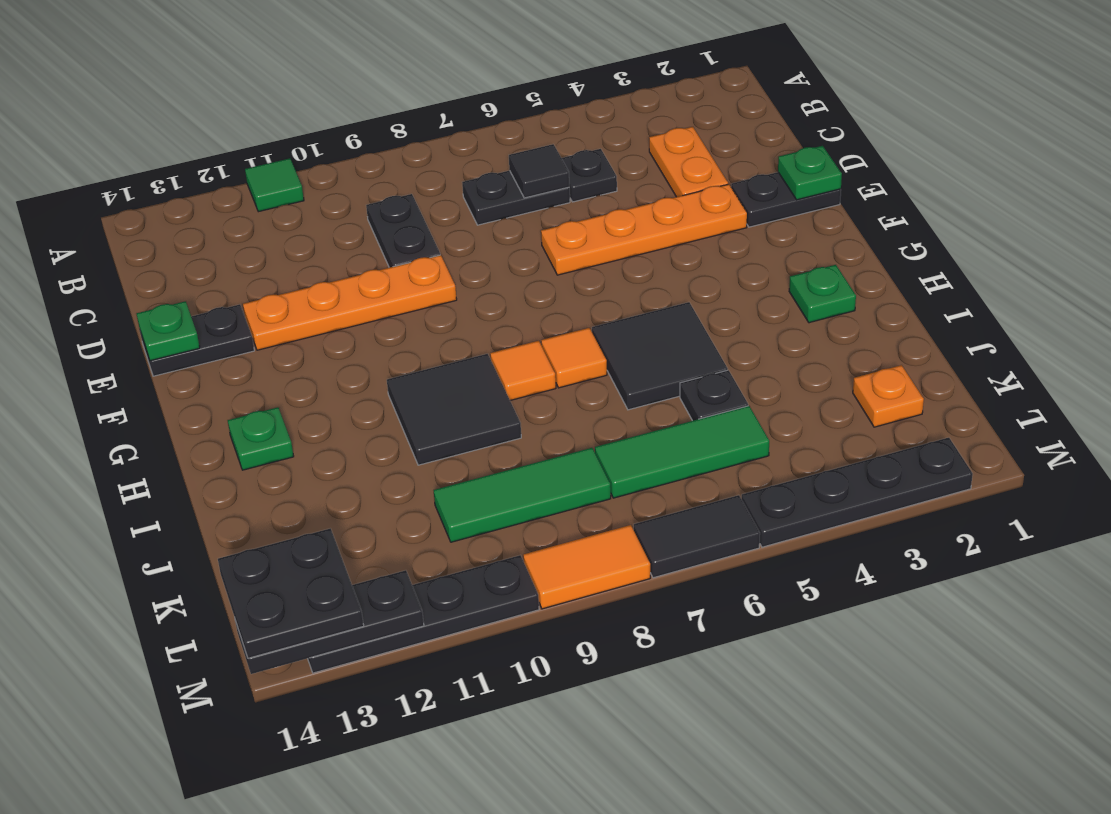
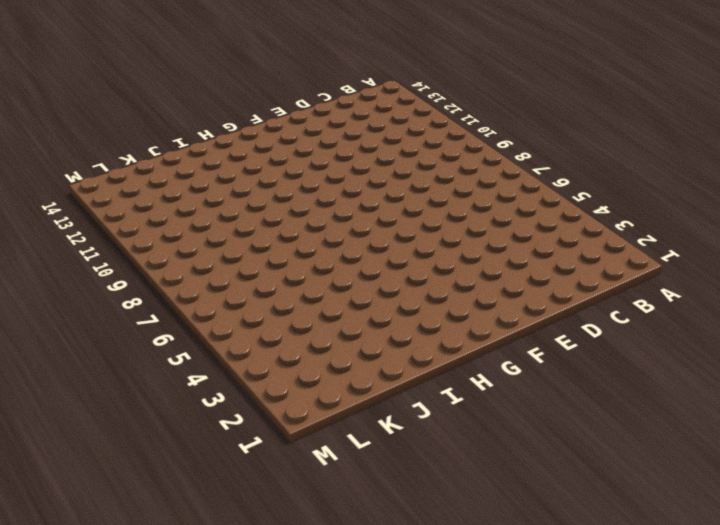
none -> green 1x1 tile [245,158,304,212]
none -> orange 1x2 plate [649,127,728,197]
none -> black 1x1 plate [562,149,617,202]

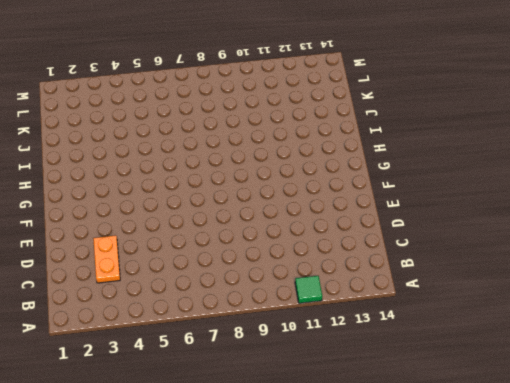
none -> black 1x1 plate [562,149,617,202]
none -> black 1x2 plate [462,171,570,225]
none -> black 1x2 plate [366,194,440,268]

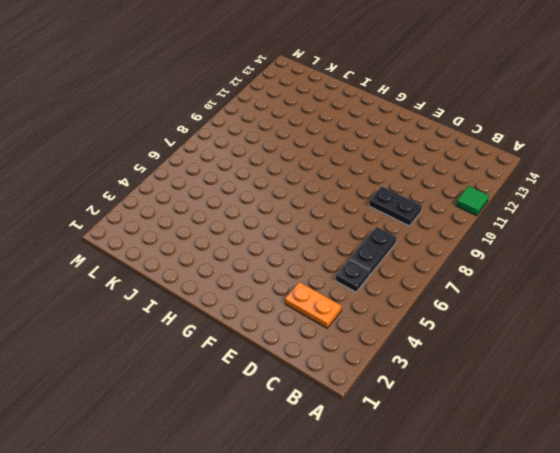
none -> black 1x2 plate [731,172,841,227]
none -> orange 1x4 plate [541,184,747,275]
none -> orange 1x4 plate [243,255,457,350]

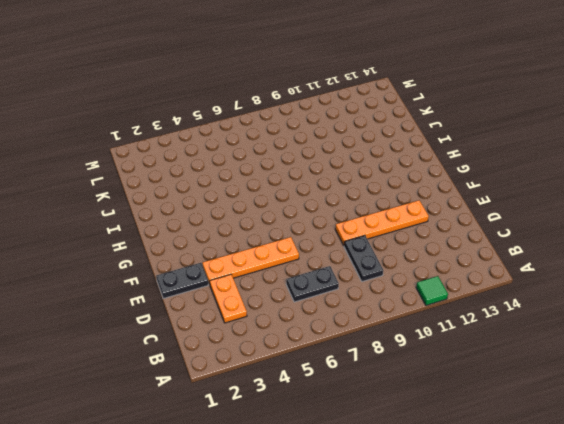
none -> black 1x1 plate [562,149,617,202]
none -> black 1x2 plate [140,304,254,376]
none -> green 1x1 plate [789,265,856,323]

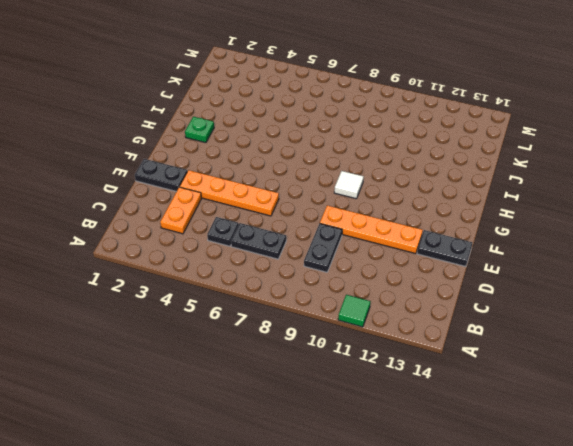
white 1x1 tile [334,171,364,199] -> none
none -> black 2x2 tile [592,302,728,410]
none -> orange 1x1 tile [541,328,607,388]
none -> orange 1x1 tile [490,341,556,400]

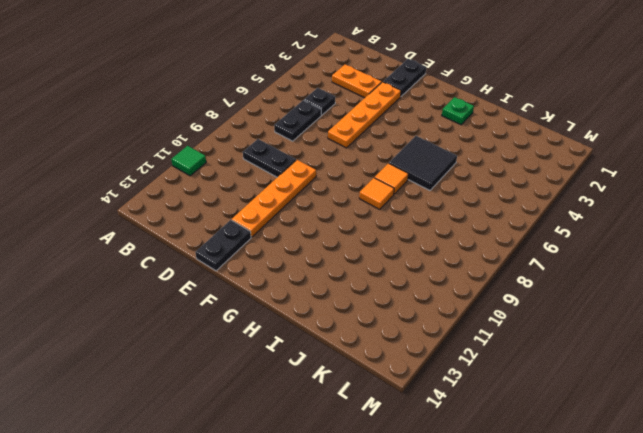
none -> black 2x2 tile [387,354,521,465]
none -> green 1x1 plate [228,407,294,470]
none -> black 1x1 plate [680,370,748,421]

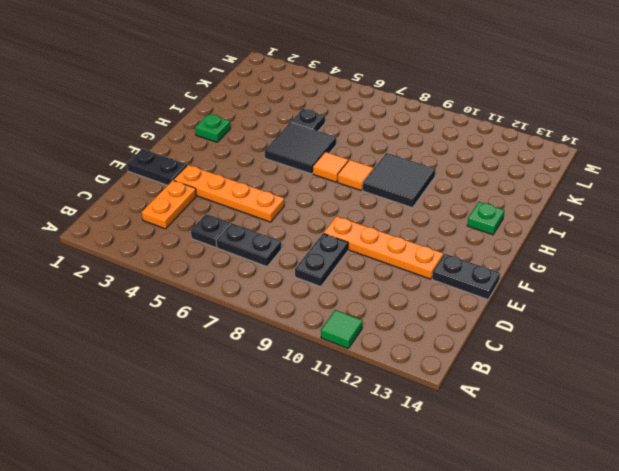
none -> orange 1x1 plate [853,365,924,427]
none -> green 1x3 tile [595,406,769,498]
none -> green 1x3 tile [434,448,611,542]

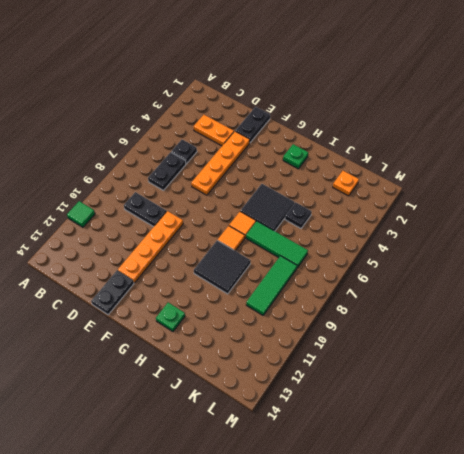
green 1x3 tile [246,221,308,268] -> green 1x3 tile turned to [595,406,769,498]
none -> black 1x4 plate [742,438,973,547]
none -> black 1x2 tile [634,495,760,578]
none -> orange 1x2 tile [523,525,650,609]

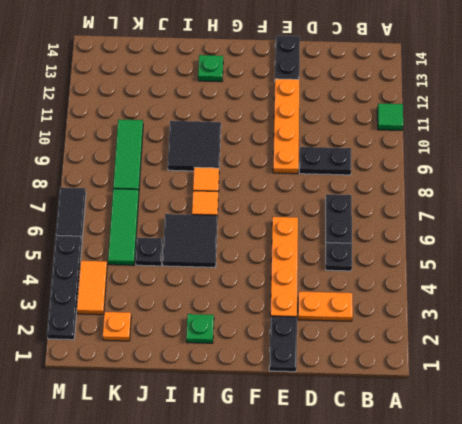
orange 1x2 tile [77,261,107,315] -> orange 1x2 tile moved to [523,525,650,609]
none -> black 1x4 plate [308,555,539,673]
none -> black 1x1 tile [509,144,570,198]
none -> green 1x1 plate [778,146,842,200]

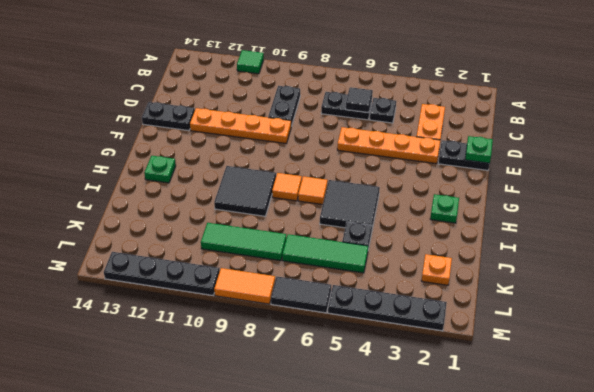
none -> green 1x1 plate [136,301,200,361]
none -> black 1x3 plate [235,570,424,674]
none -> black 2x2 plate [218,528,364,658]

